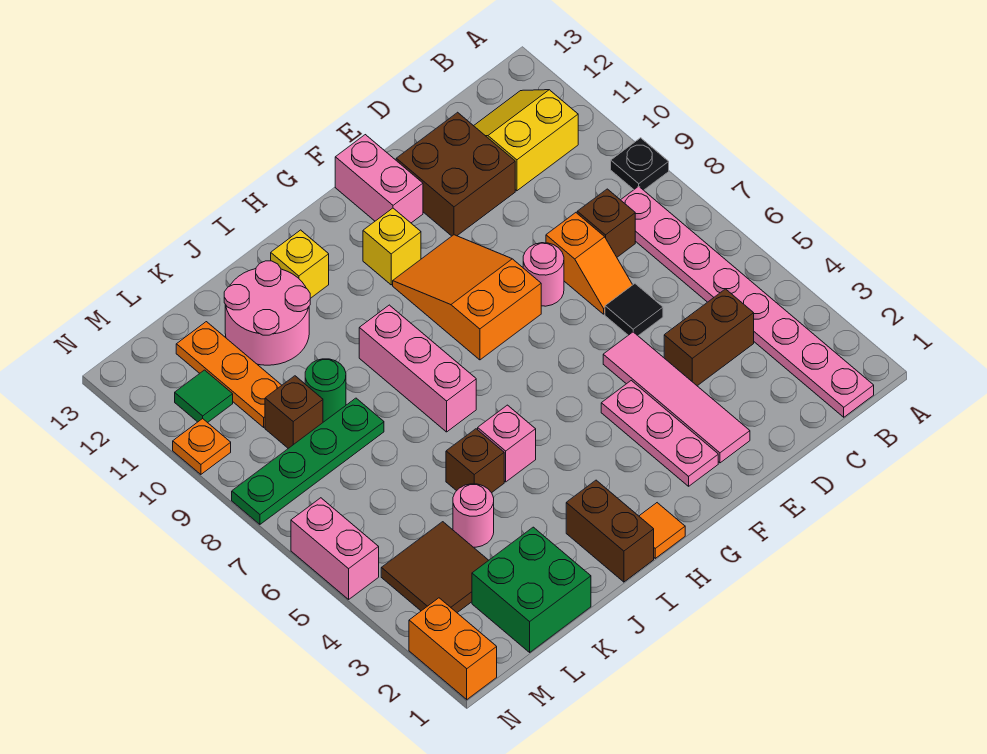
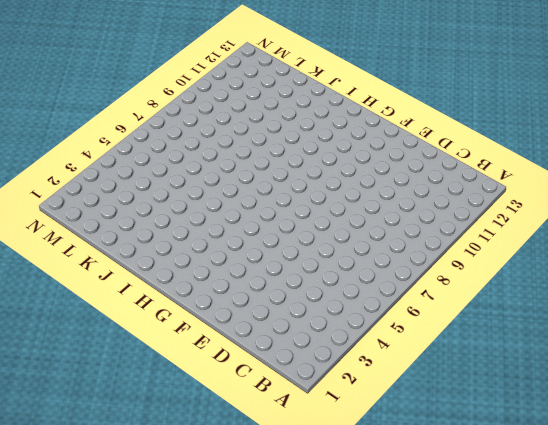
none -> black 1x1 plate [611,138,669,190]
none -> pink 1x8 plate [621,186,874,417]
none -> yellow 2x2 slope [474,90,578,191]
none -> brown 1x2 brick [664,289,754,386]

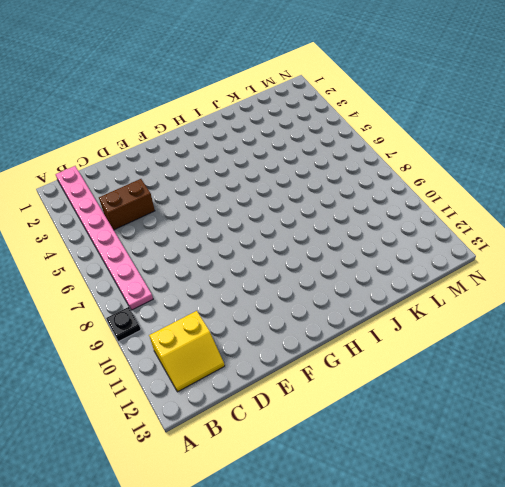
none -> brown 1x1 brick [577,189,635,257]
none -> black 1x1 tile [605,284,663,336]
none -> orange 1x2 slope [546,213,632,314]
none -> brown 2x2 brick [396,112,515,236]

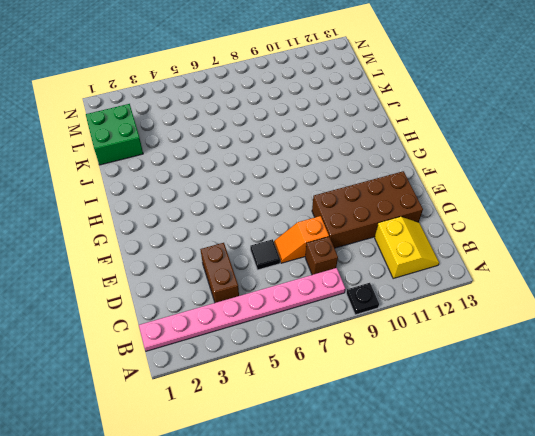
brown 2x4 brick [312,171,423,248] -> brown 2x2 brick [396,112,515,236]
none -> pink 1x4 tile [603,332,750,463]
none -> pink 1x1 round brick [523,243,564,306]
none -> pink 1x3 plate [601,381,718,486]
none -> orange 2x3 slope [393,235,541,360]

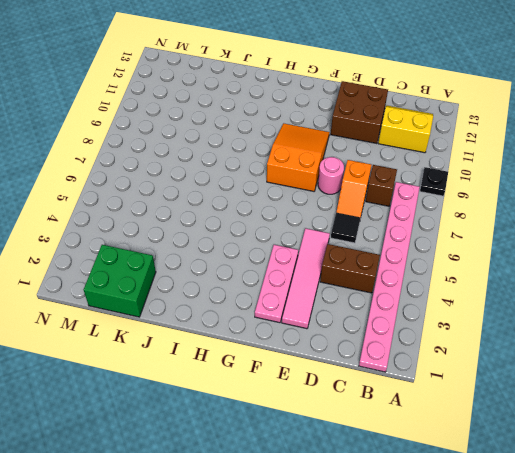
none -> pink 1x2 brick [335,135,423,223]
none -> yellow 1x1 brick [363,208,421,285]
none -> orange 1x1 tile [639,503,685,558]
none -> brown 1x2 brick [566,480,654,582]

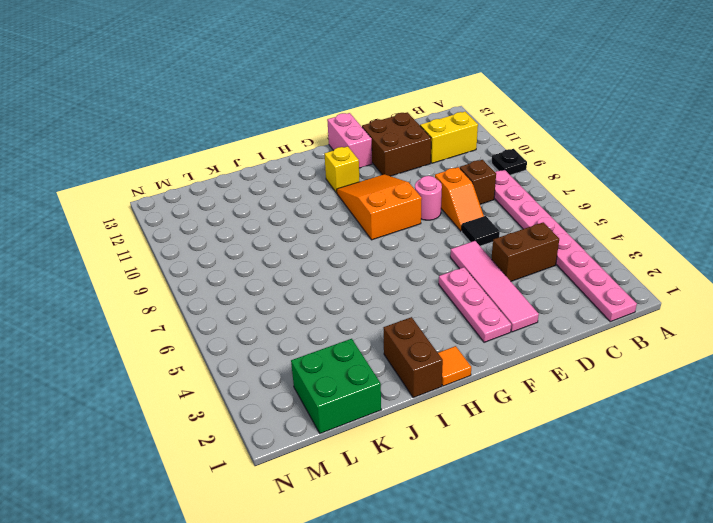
none -> pink 1x1 brick [478,405,536,482]
none -> pink 1x3 brick [359,305,476,432]
none -> yellow 1x1 brick [271,230,329,298]
none -> brown 1x1 brick [446,429,504,493]

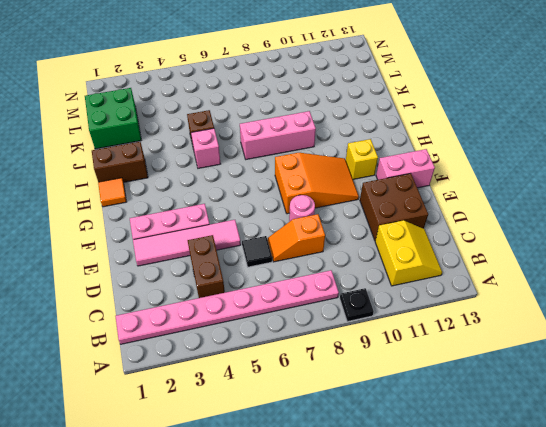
none -> brown 1x1 brick [577,189,635,257]
none -> yellow 1x1 brick [271,230,329,298]
none -> pink 2x2 round brick [224,261,310,365]
none -> pink 1x1 round brick [453,484,494,547]

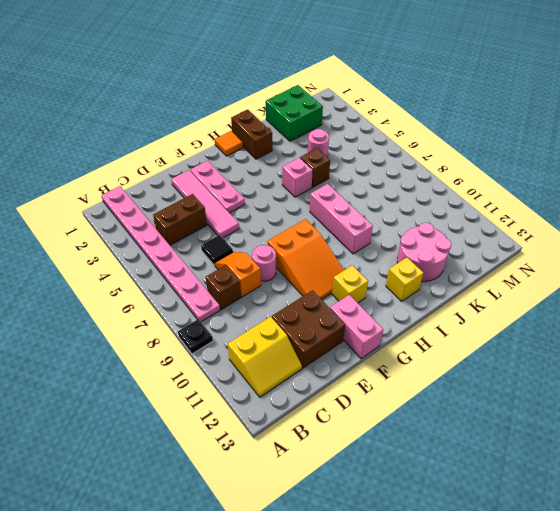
none -> green 1x4 plate [232,398,384,524]
none -> green 1x1 round brick [305,359,346,422]
none -> brown 2x2 tile [381,522,489,613]
none -> brown 1x1 brick [265,376,323,448]

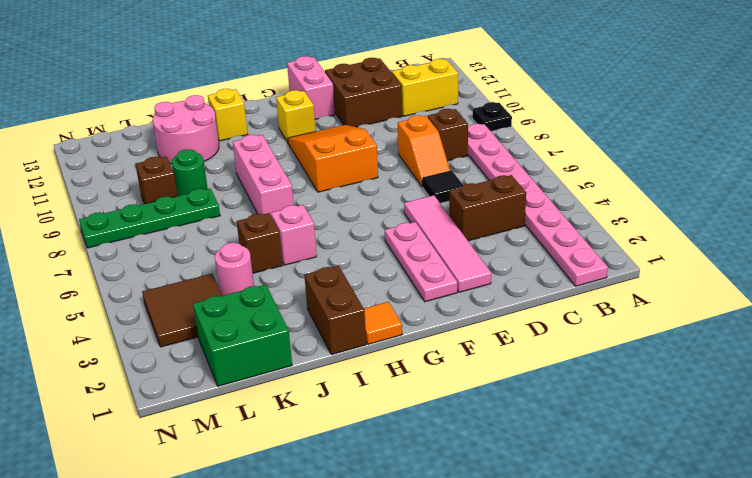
none -> pink 1x1 round brick [523,243,564,306]
none -> orange 1x3 plate [176,322,282,427]
none -> green 1x1 tile [175,370,233,423]
none -> orange 1x2 brick [409,598,497,700]

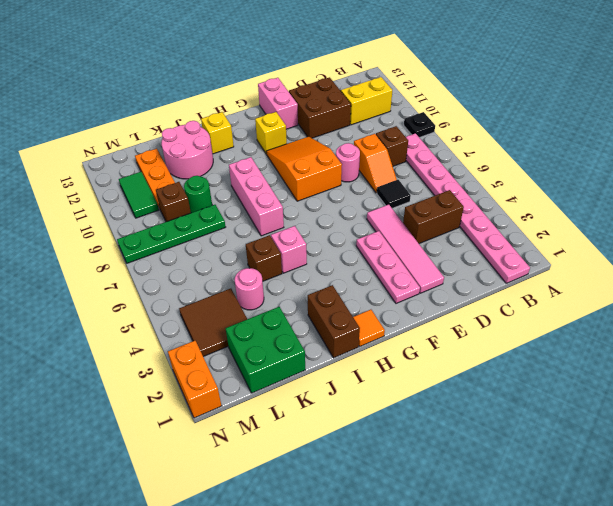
green 1x2 tile [119,172,159,218] -> green 1x1 tile [175,370,233,423]
none -> pink 1x2 brick [291,498,379,599]
none -> orange 1x1 plate [173,419,231,474]

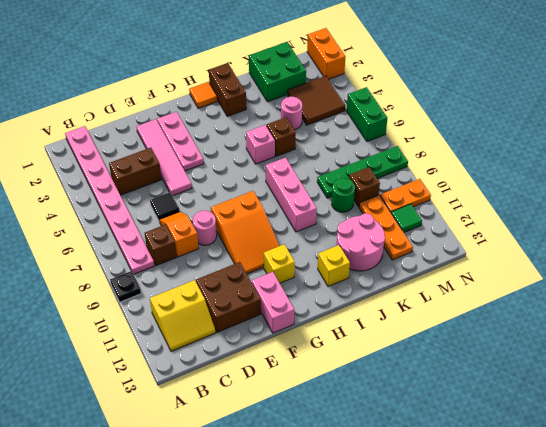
orange 1x2 plate [380,179,431,212] -> orange 1x1 plate [173,419,231,474]
green 1x2 brick [347,87,387,141] -> pink 1x2 brick [291,498,379,599]

